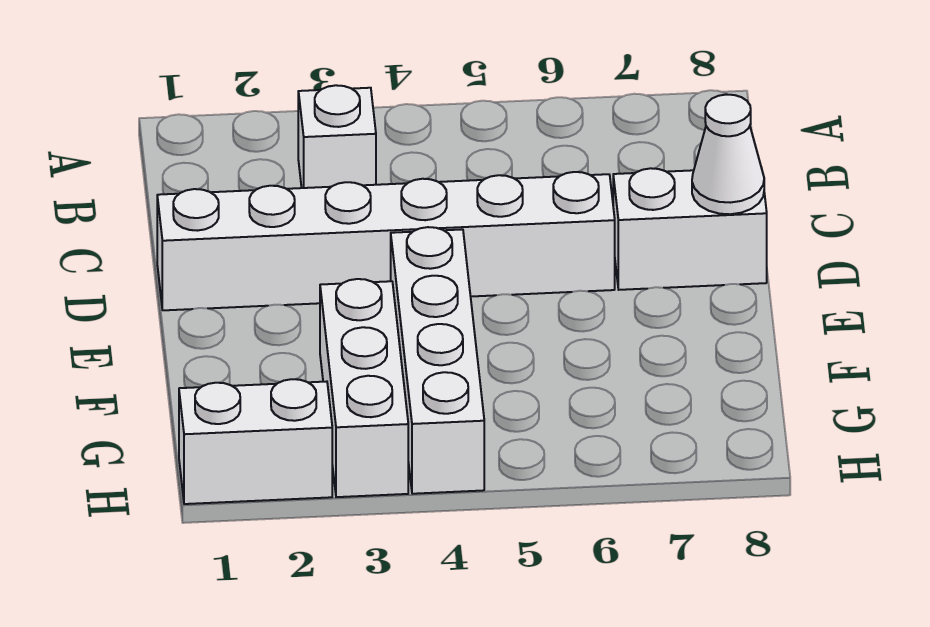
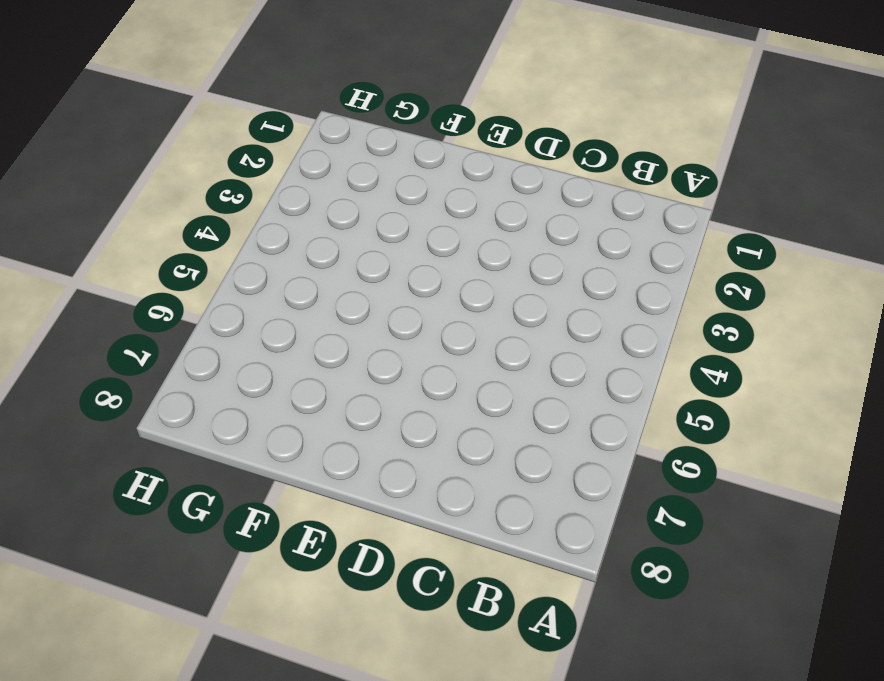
none -> white 1x1 brick [298,85,376,188]
none -> white 1x6 brick [157,172,615,310]

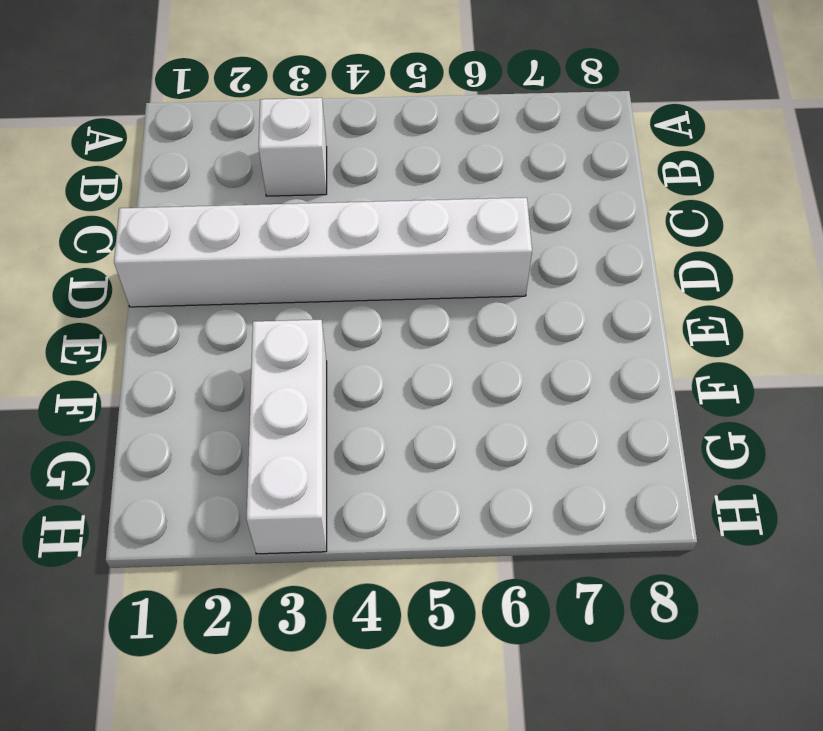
none -> white 1x2 brick [613,168,767,290]
none -> white 1x4 brick [391,227,484,494]

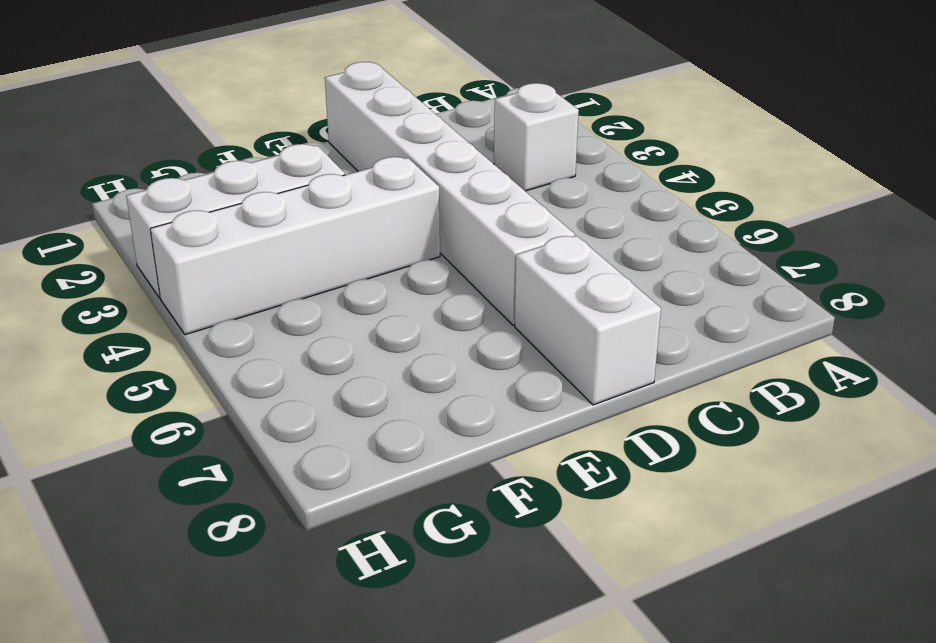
none -> white 1x2 brick [179,379,332,504]
none -> white 1x1 cone [692,95,764,214]

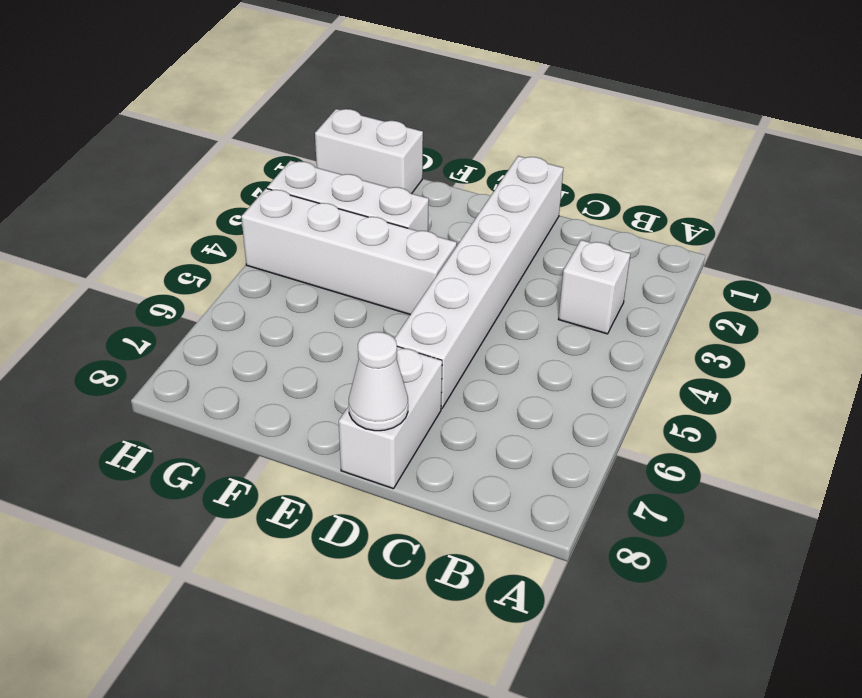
white 1x2 brick [315,109,423,194] -> white 1x2 brick turned to [179,379,332,504]

